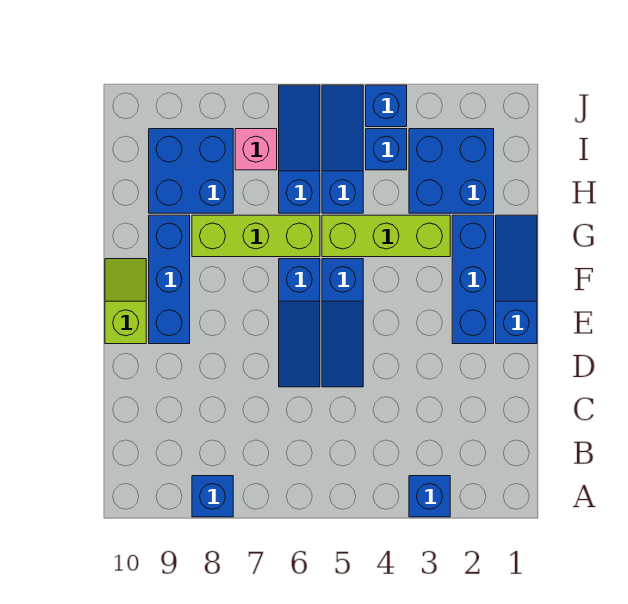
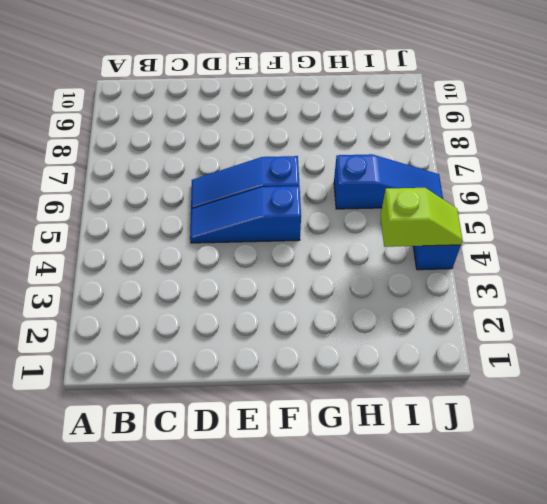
lime 1x2 slope [381,188,463,247] -> lime 1x2 slope moved to [105,259,146,344]
none -> blue 1x1 brick [409,476,450,517]
none -> blue 1x1 brick [192,476,233,517]
none -> blue 1x3 slope [496,215,537,344]

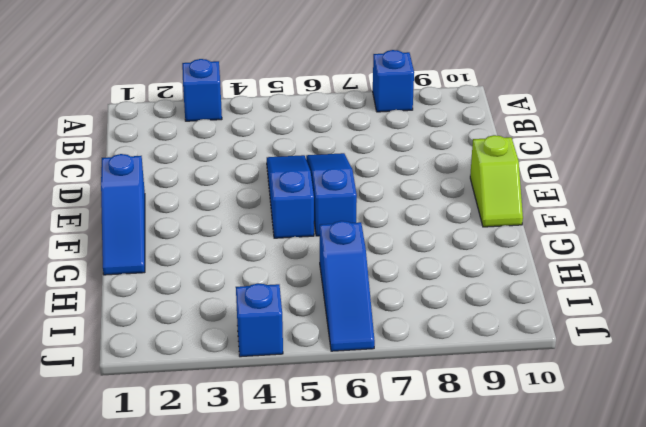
none -> blue 1x3 brick [452,215,494,344]
none -> blue 1x3 brick [149,215,190,344]
none -> lime 1x3 brick [322,215,450,257]

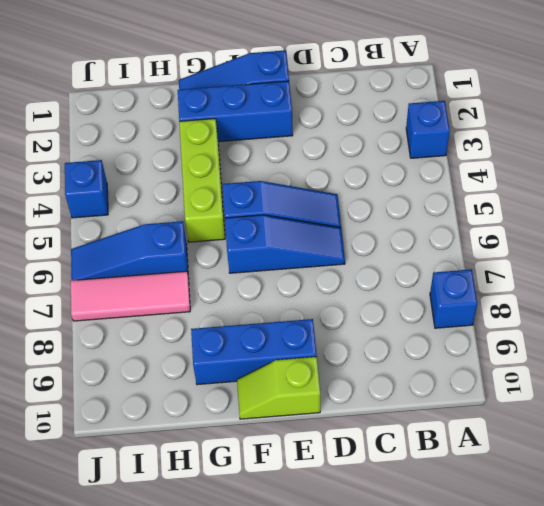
pink 1x3 tile [71,271,190,321] -> pink 1x1 brick [235,129,277,170]
none -> lime 1x3 brick [192,215,320,257]
none -> blue 2x2 brick [409,129,494,213]
none -> blue 1x3 slope [322,85,363,213]

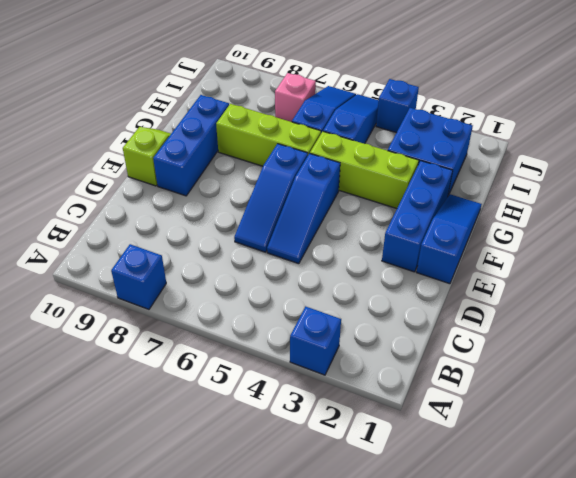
none -> blue 2x2 brick [149,129,233,213]
none -> blue 1x1 brick [366,129,407,170]

